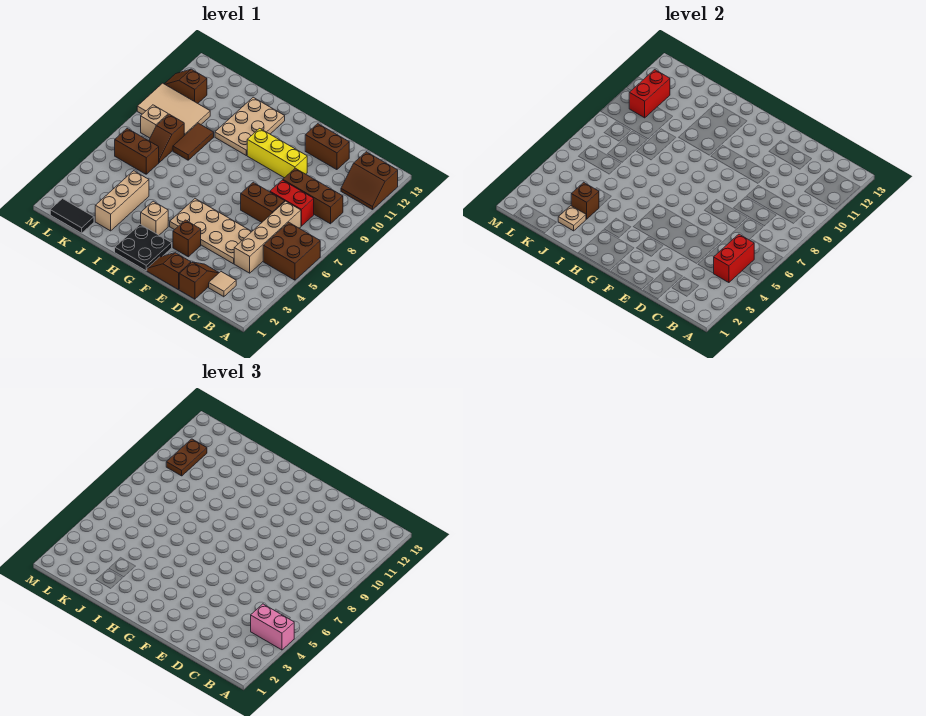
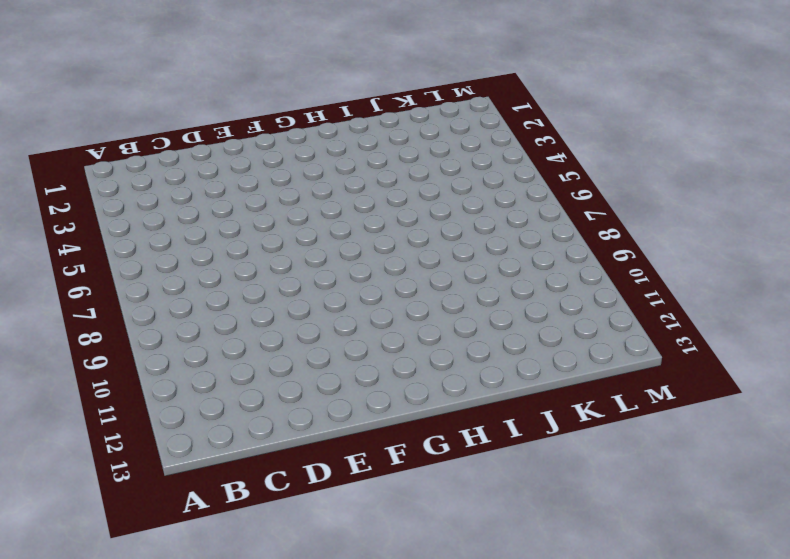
none -> brown 2x2 brick [263,222,320,280]
none -> brown 2x2 slope [341,152,398,210]
none -> brown 1x3 brick [283,168,343,224]
none -> tan 1x1 tile [209,272,236,297]

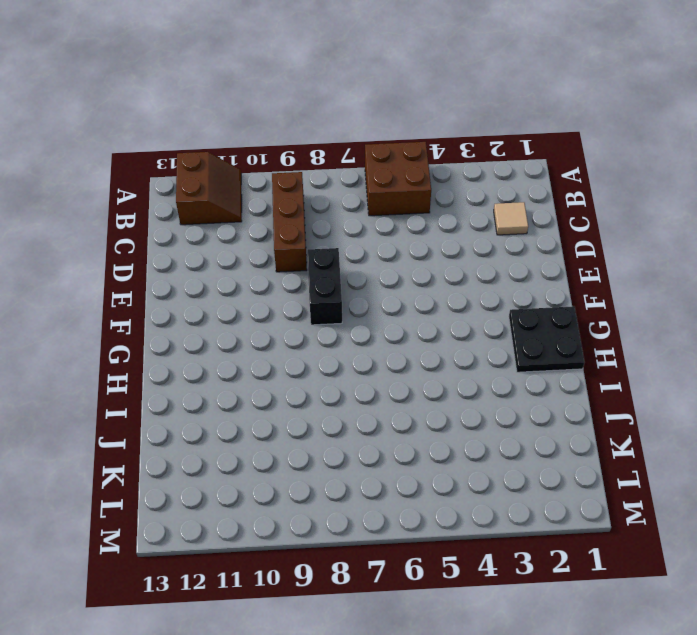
black 1x2 brick [307,248,342,325] -> none
none -> tan 1x4 brick [234,201,301,273]
none -> red 1x2 brick [270,180,314,226]
none -> brown 1x2 slope [179,262,219,299]
none -> tan 2x4 plate [170,199,252,264]

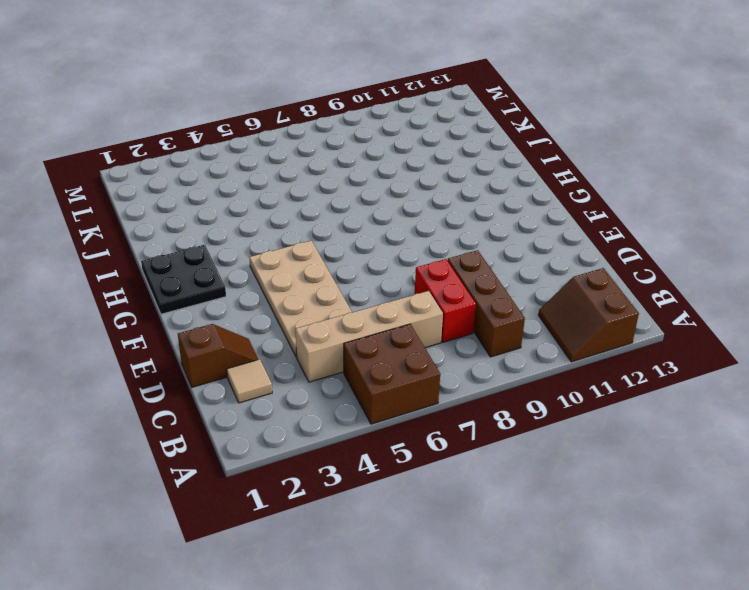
none -> brown 1x2 brick [241,182,285,222]
none -> brown 1x2 brick [305,124,349,170]
none -> brown 1x2 slope [147,253,191,290]
none -> yellow 1x3 brick [247,128,307,178]

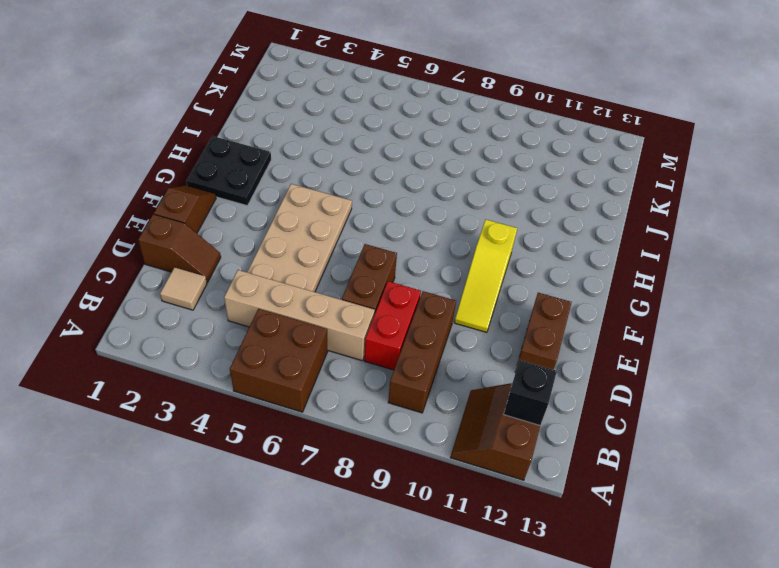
black 1x1 brick [504,360,557,425] -> none
yellow 1x3 slope [454,220,517,332] -> yellow 1x3 brick [247,128,307,178]
none -> brown 1x1 brick [173,220,201,257]
none -> tan 1x1 brick [141,201,168,235]
none -> tan 2x3 plate [215,97,285,155]
none -> tan 1x3 brick [95,171,149,231]

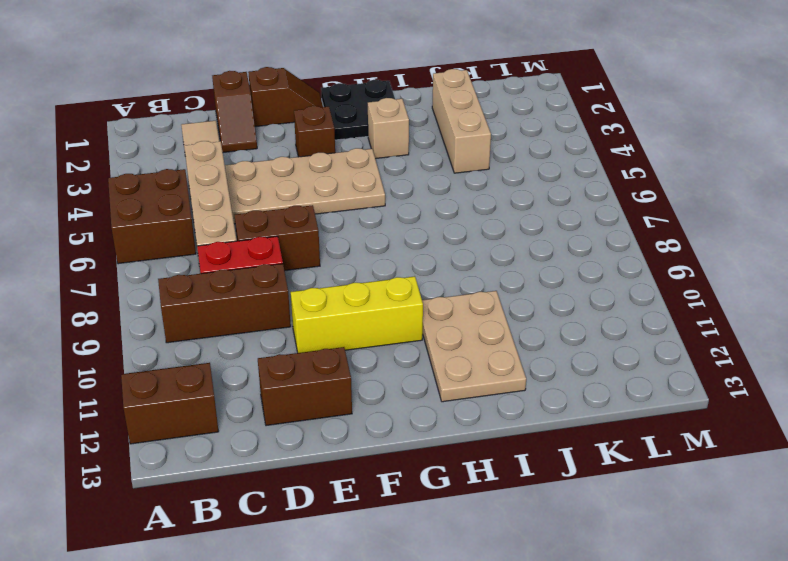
none -> brown 1x2 tile [173,123,214,160]
none -> black 1x2 tile [50,199,94,233]
none -> brown 1x2 brick [115,128,159,174]
none -> brown 1x2 slope [149,114,184,162]

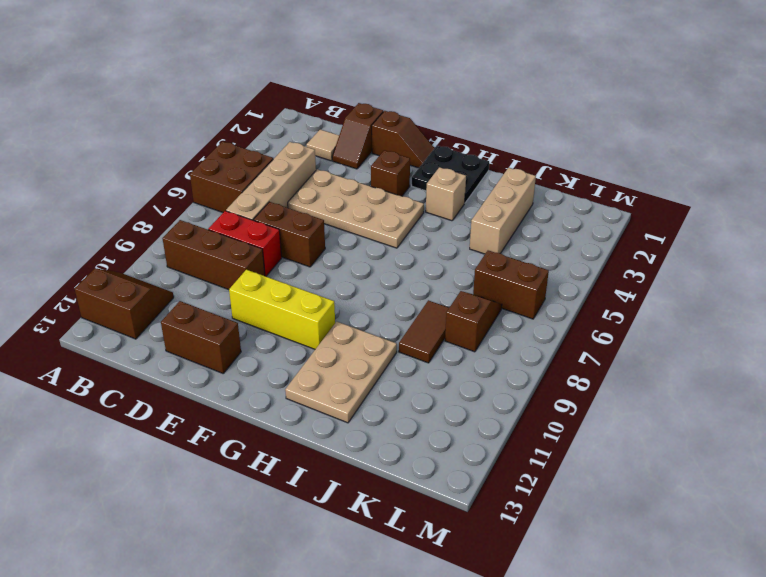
none -> black 1x2 tile [50,199,94,233]
none -> tan 2x3 tile [137,83,210,135]
none -> tan 1x1 brick [141,105,168,138]
none -> brown 1x2 slope [165,69,207,103]

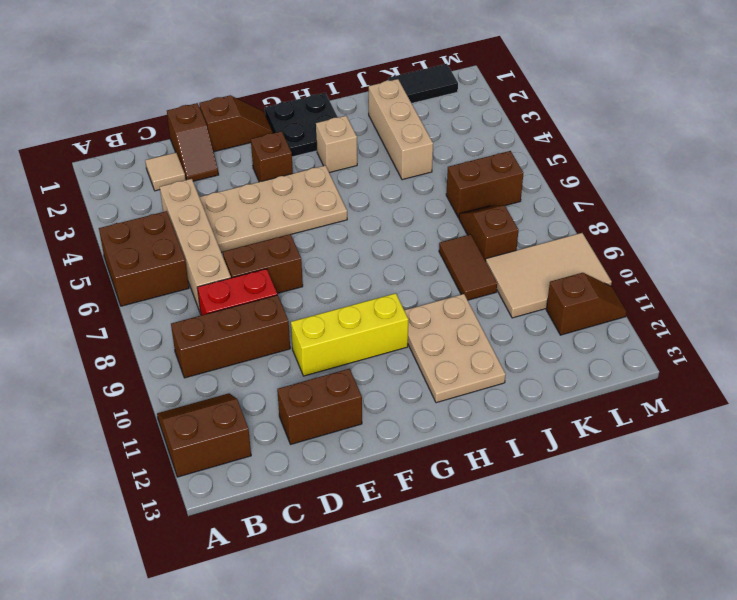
none -> tan 1x1 brick [141,105,168,138]
none -> red 1x2 brick [714,234,754,283]
none -> tan 1x1 plate [558,206,586,231]
none -> brown 1x1 brick [571,182,599,219]

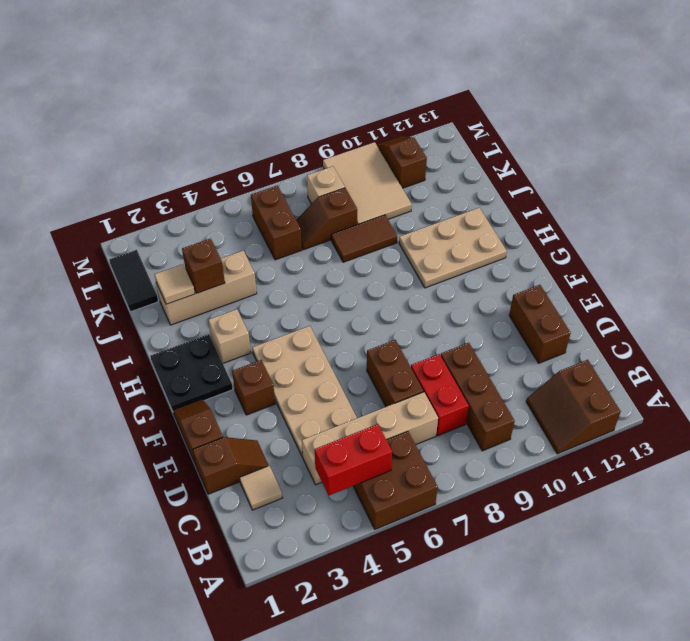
tan 1x1 tile [154,264,195,304] -> tan 1x1 plate [558,206,586,231]
none -> yellow 1x3 brick [247,128,307,178]
none -> red 1x2 brick [629,70,670,118]
none -> pink 1x2 brick [251,604,294,650]
none -> brown 1x2 plate [166,439,207,476]

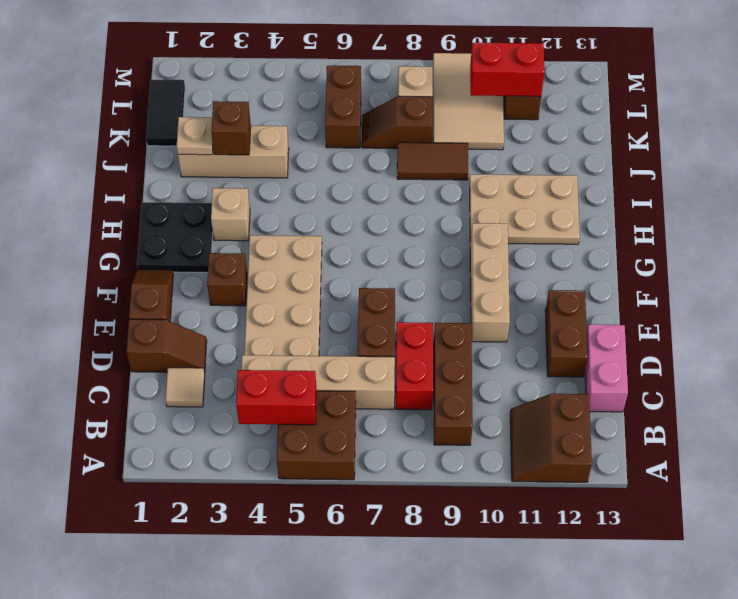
pink 1x2 brick [585,325,628,412] -> pink 1x2 brick moved to [251,604,294,650]
tan 1x3 brick [470,223,510,342] -> yellow 1x3 brick [247,128,307,178]
none -> brown 1x2 plate [166,439,207,476]

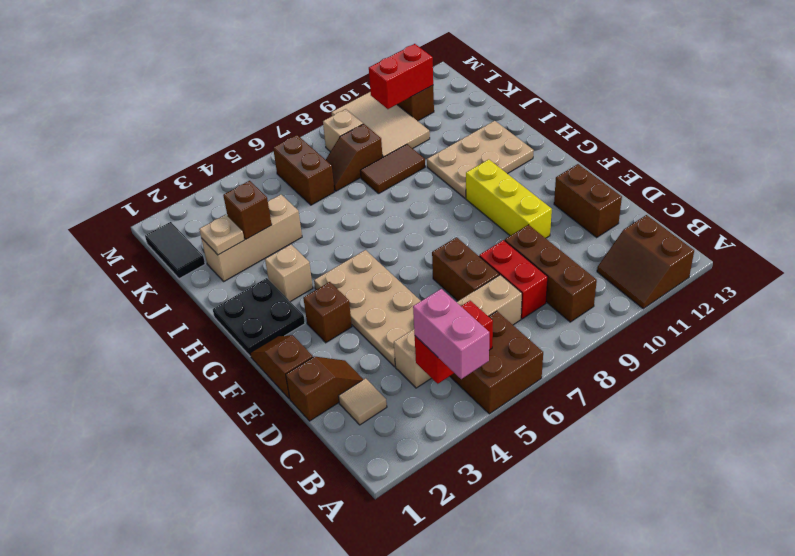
none -> brown 1x2 plate [166,439,207,476]

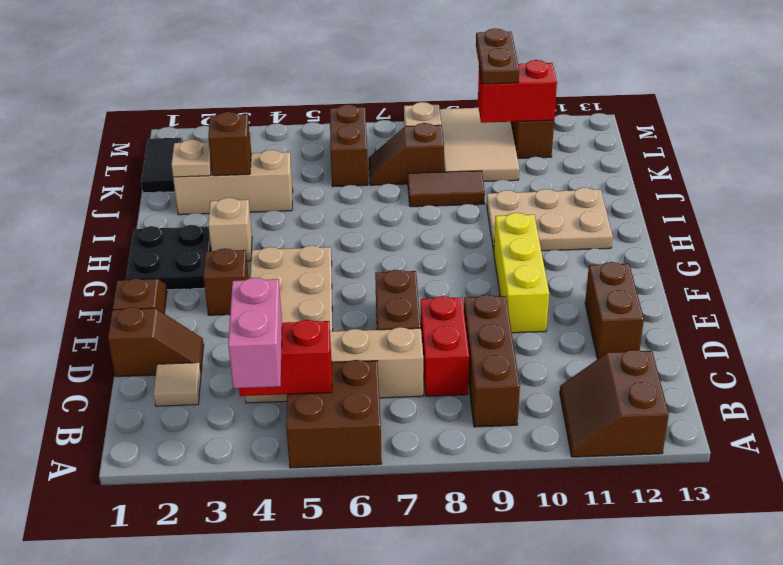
brown 1x2 plate [476,29,519,84] -> brown 1x2 plate turned to [166,439,207,476]

